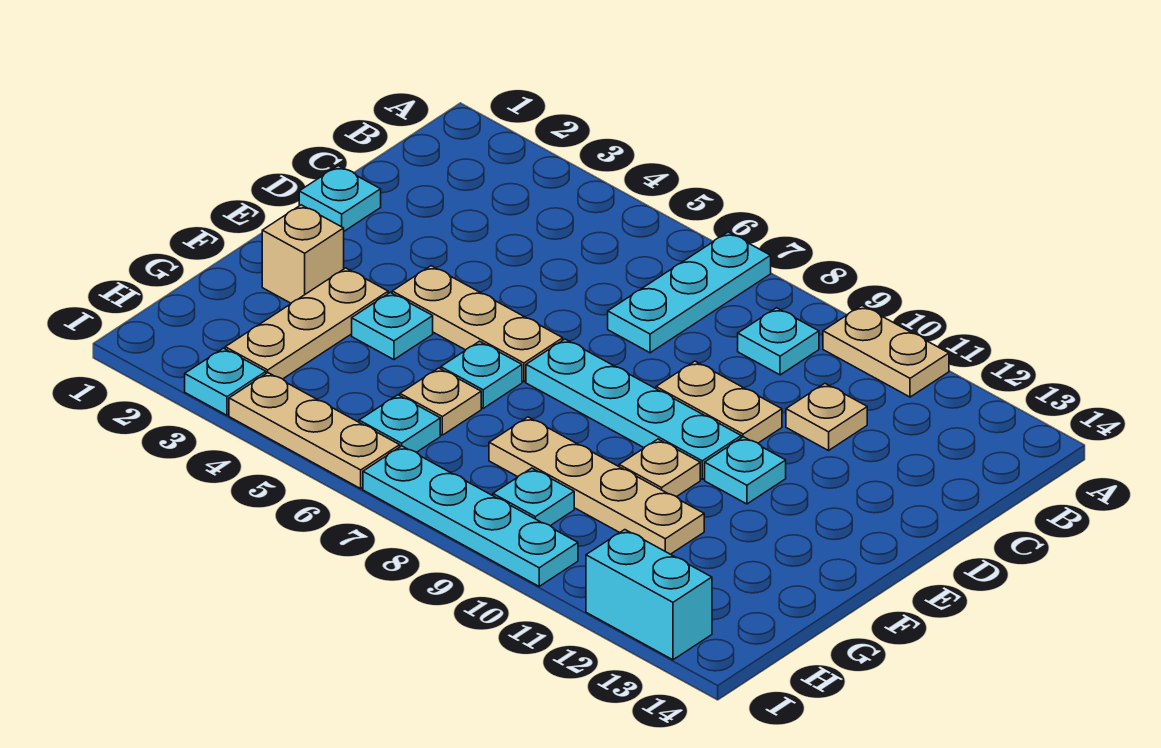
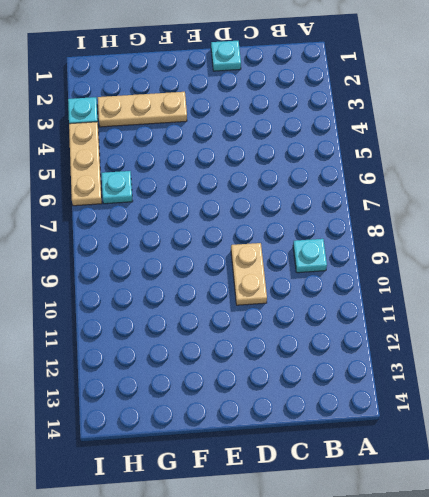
none -> cyan 1x3 plate [608,232,771,353]
none -> tan 1x2 plate [823,306,949,397]
none -> tan 1x1 plate [786,384,867,451]

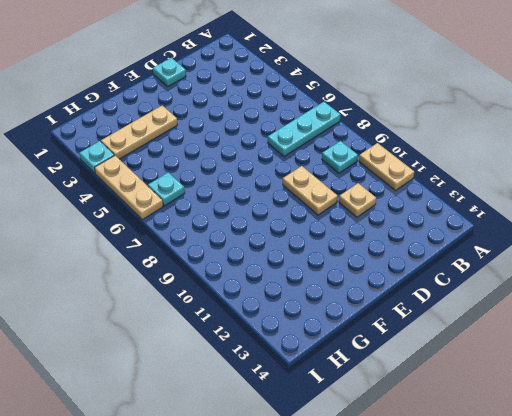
none -> tan 1x3 plate [392,266,563,382]
none -> cyan 1x4 plate [526,339,741,479]
none -> cyan 1x1 plate [705,437,786,504]

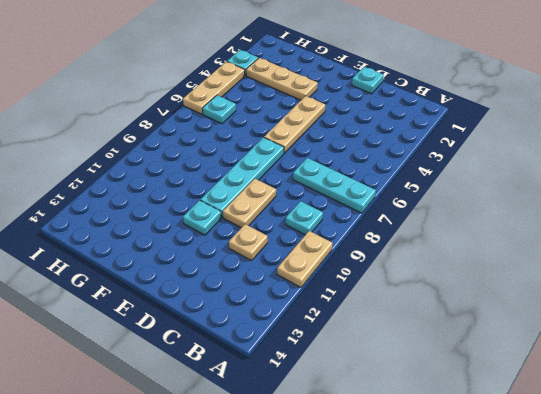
none -> tan 1x1 brick [262,205,344,303]
none -> cyan 1x1 plate [352,292,433,360]
none -> cyan 1x1 plate [441,341,522,408]

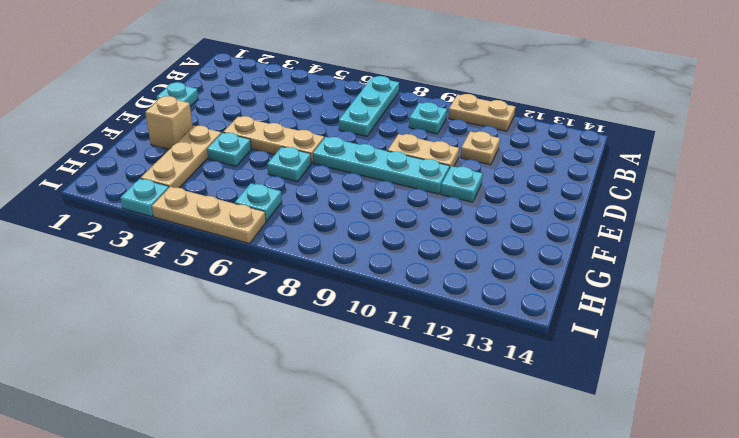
none -> tan 1x1 plate [619,439,700,497]
none -> tan 1x1 plate [400,368,481,435]
none -> tan 1x4 plate [489,417,704,554]

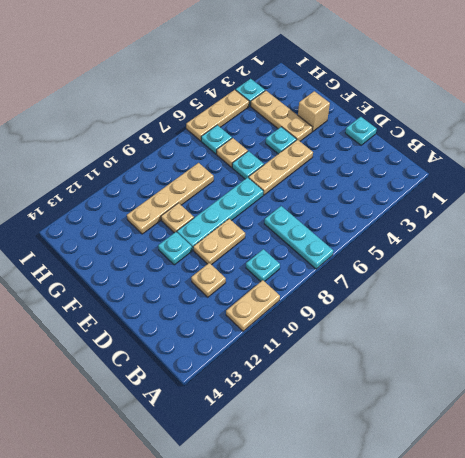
none -> cyan 1x1 plate [493,468,574,526]
none -> cyan 1x4 plate [363,446,578,586]
none -> cyan 1x2 brick [586,530,712,660]

